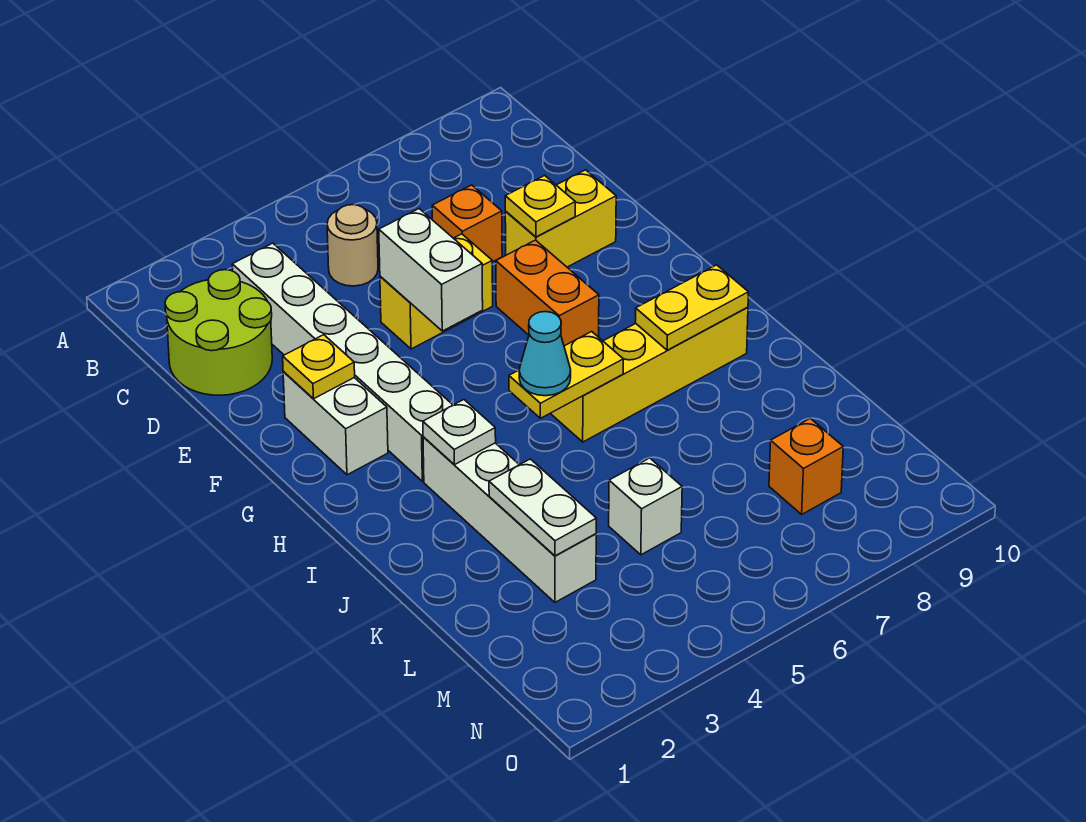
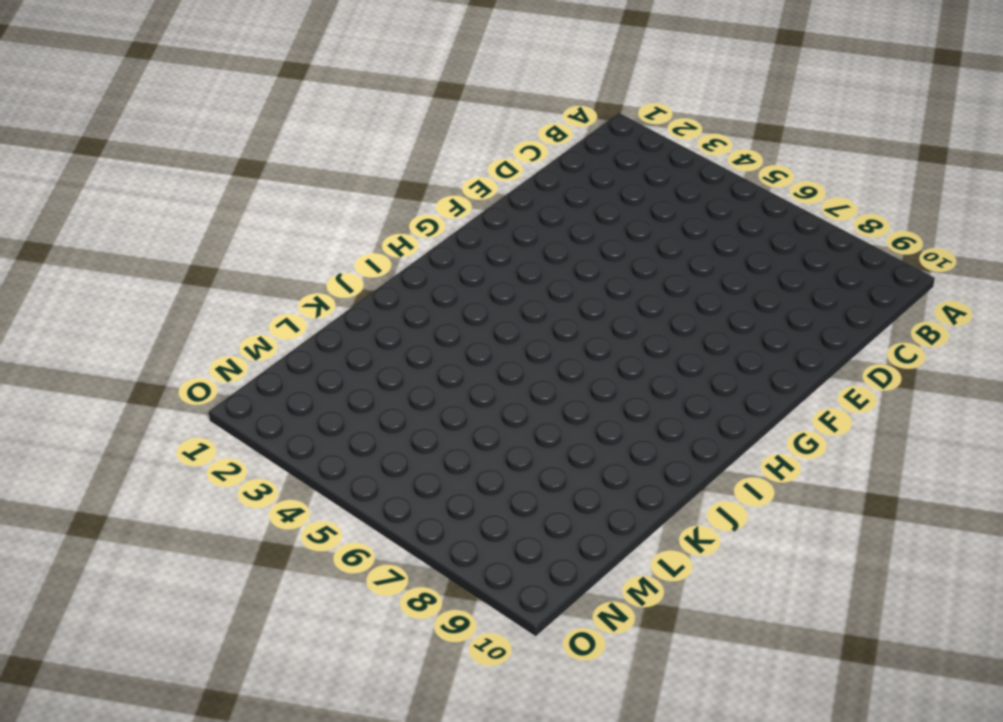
none -> lime 2x2 round brick [165,270,272,395]
none -> white 1x6 brick [232,243,452,481]
none -> tan 1x1 round brick [327,205,378,286]

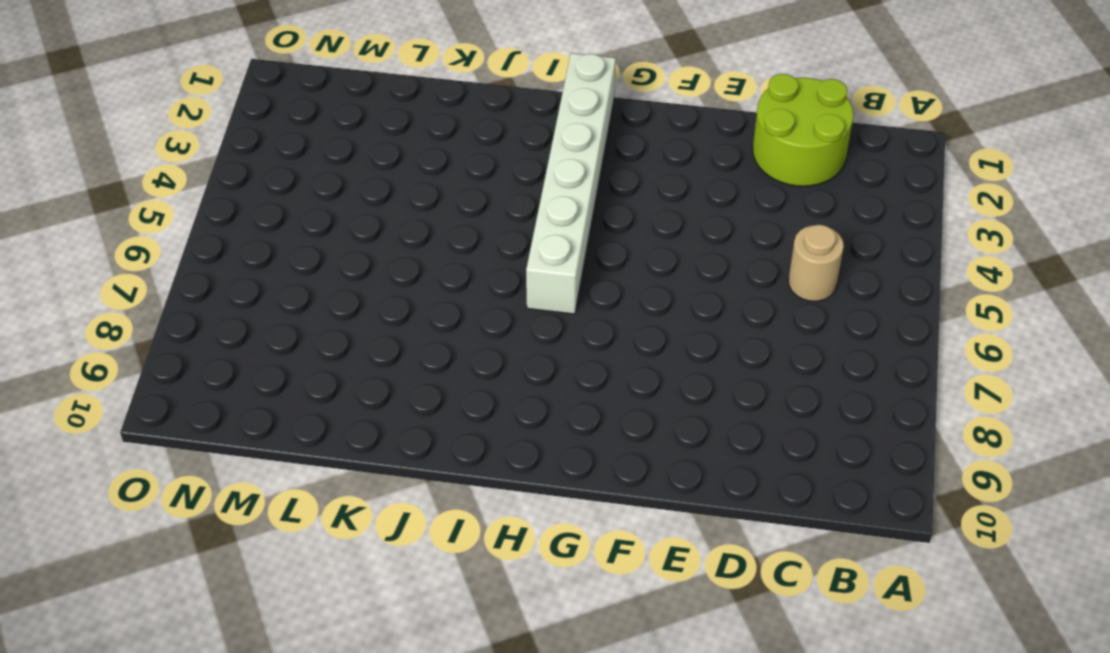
white 1x6 brick [526,53,616,314] -> white 1x6 brick turned to [232,243,452,481]
none -> orange 1x1 brick [432,185,502,262]
none -> yellow 1x2 brick [380,234,493,349]
none -> yellow 1x2 brick [505,170,616,267]

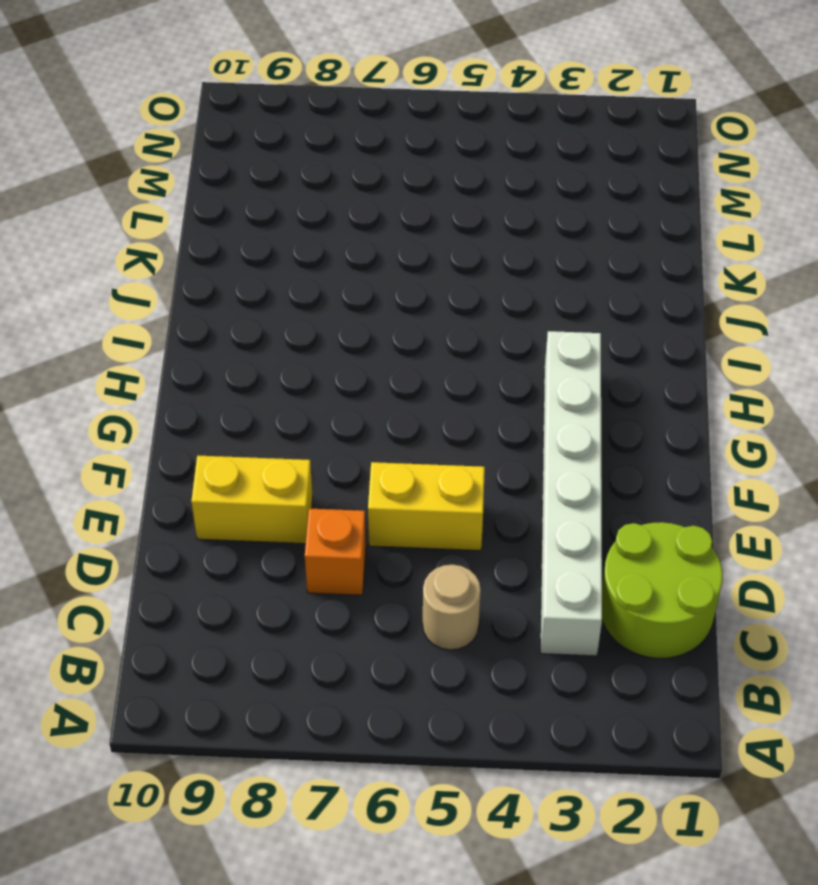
none -> white 1x2 brick [283,371,388,475]
none -> orange 1x2 brick [496,240,599,346]
none -> white 1x4 brick [423,437,596,602]

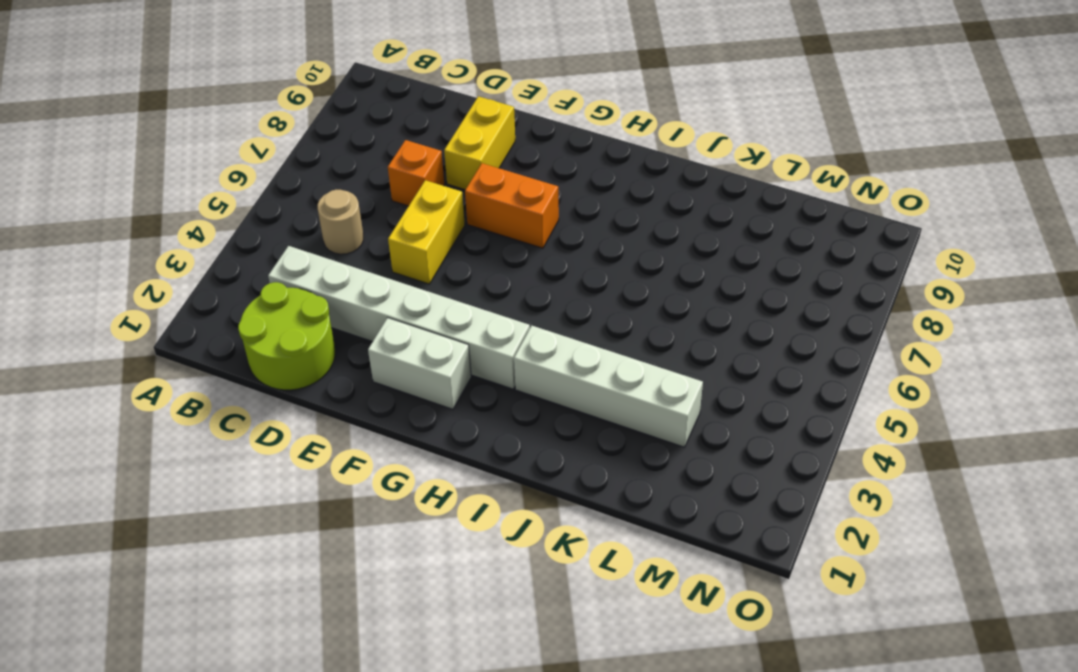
none -> yellow 1x4 brick [551,307,748,442]
none -> white 1x1 brick [609,458,682,555]
none -> orange 1x1 brick [769,418,843,514]

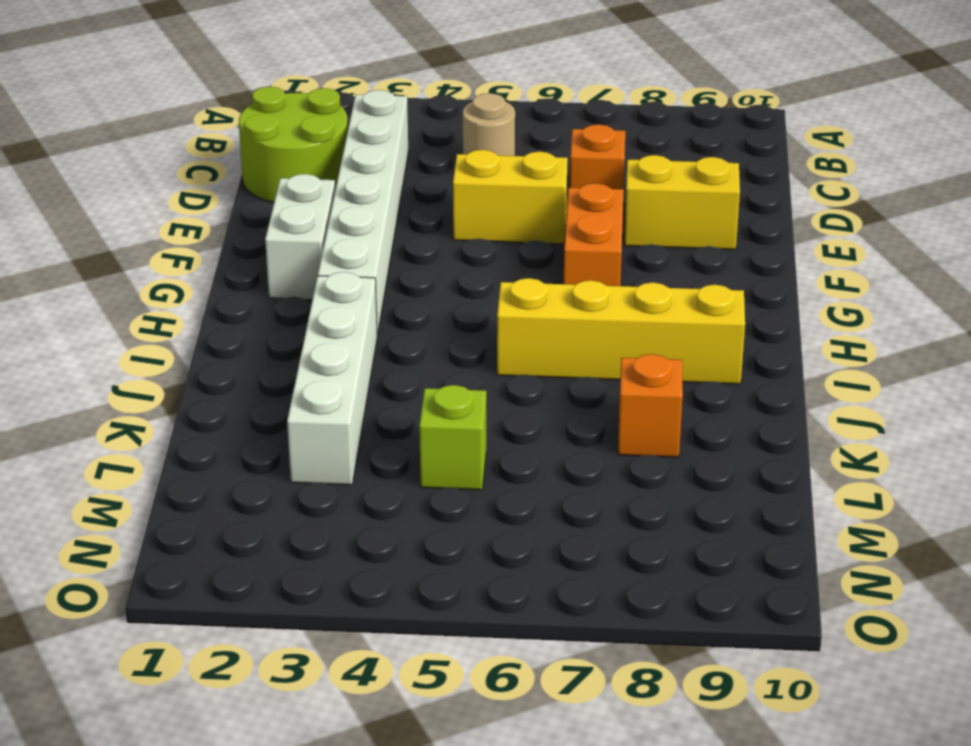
orange 1x1 brick [618,354,683,457] -> orange 1x1 brick moved to [769,418,843,514]
lime 1x1 brick [419,385,486,490] -> white 1x1 brick [609,458,682,555]
none -> white 1x2 brick [379,209,483,331]
none -> yellow 1x1 plate [505,175,575,237]
none -> yellow 1x1 plate [283,335,355,399]

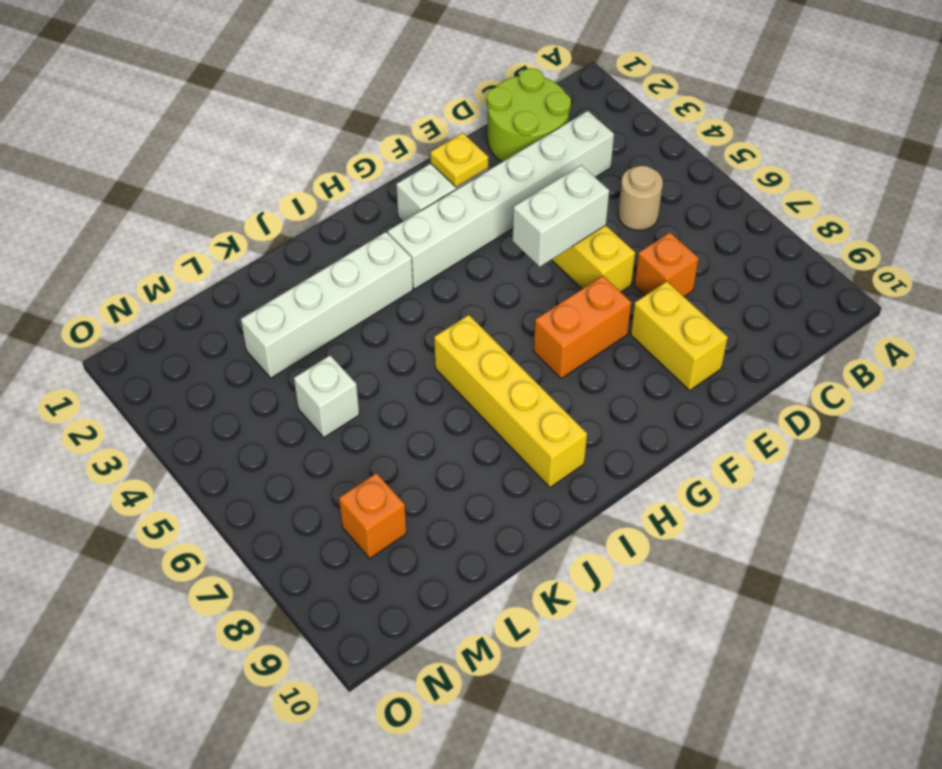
none -> yellow 1x1 plate [505,175,575,237]
none -> white 1x1 plate [423,400,496,465]
none -> yellow 1x2 plate [509,331,623,418]

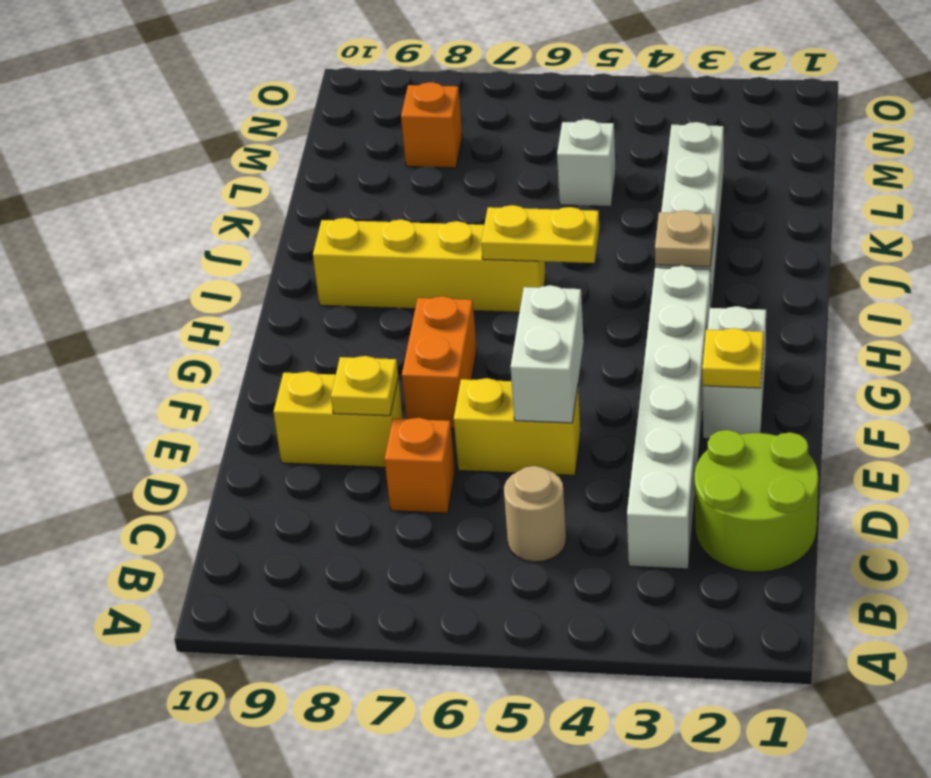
tan 1x1 plate [655,210,714,267] -> white 1x1 plate [423,400,496,465]
none -> yellow 1x2 plate [635,265,749,350]
none -> white 1x2 plate [489,459,596,556]
none -> cyan 1x1 cone [519,312,571,396]

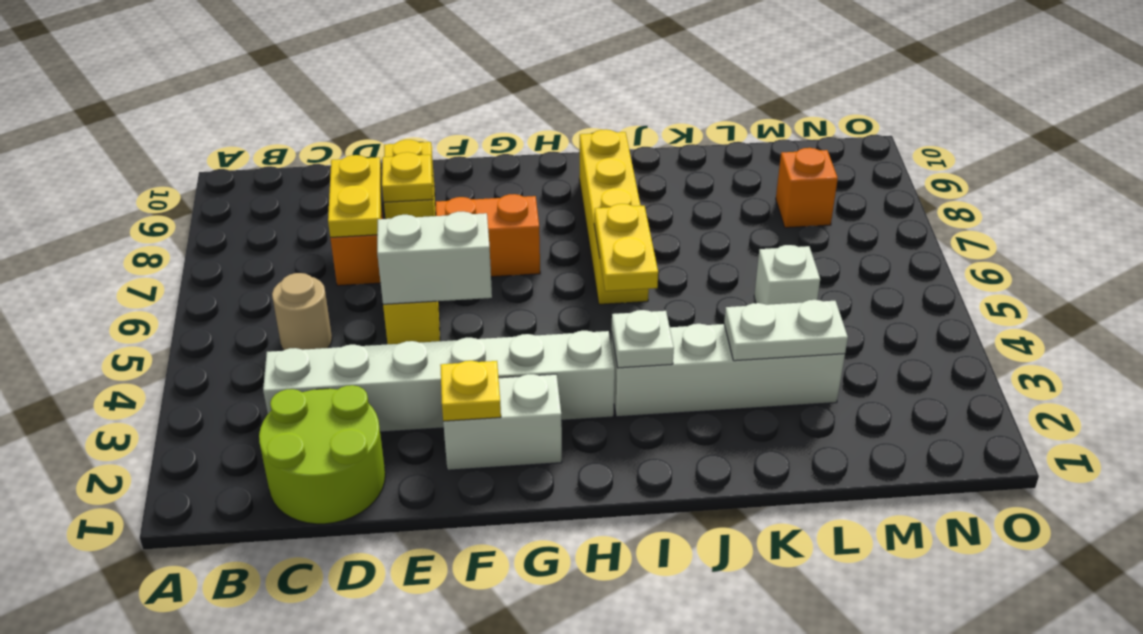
yellow 1x2 plate [328,155,382,237] -> yellow 1x2 plate moved to [635,265,749,350]
none -> cyan 1x1 cone [519,312,571,396]

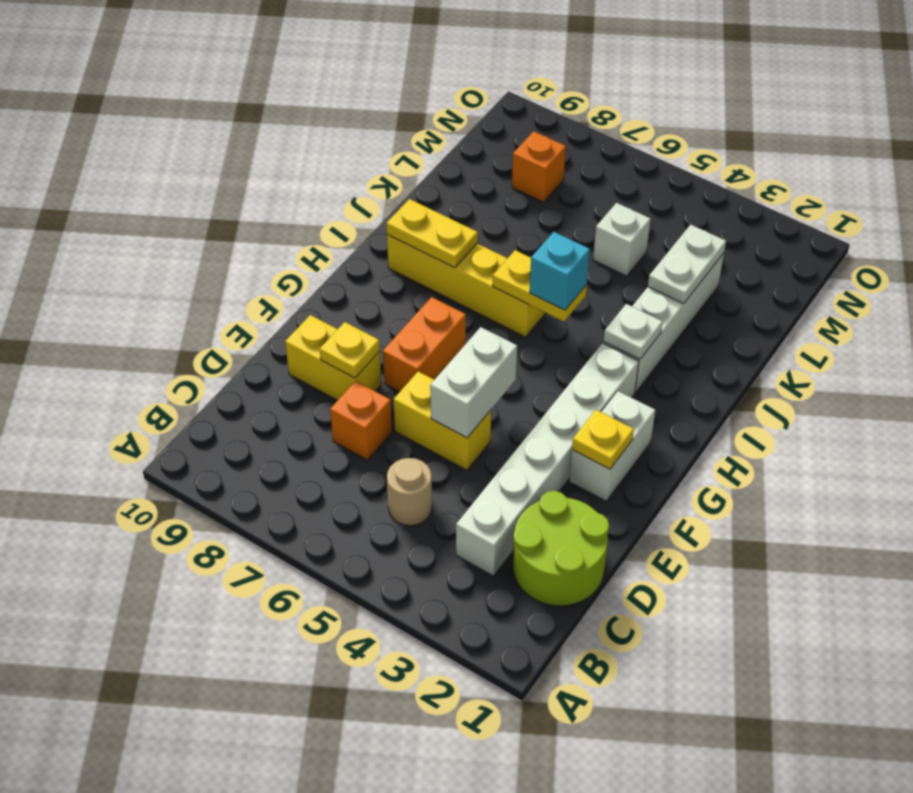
cyan 1x1 brick [530,232,590,310] -> cyan 1x1 cone [519,312,571,396]

